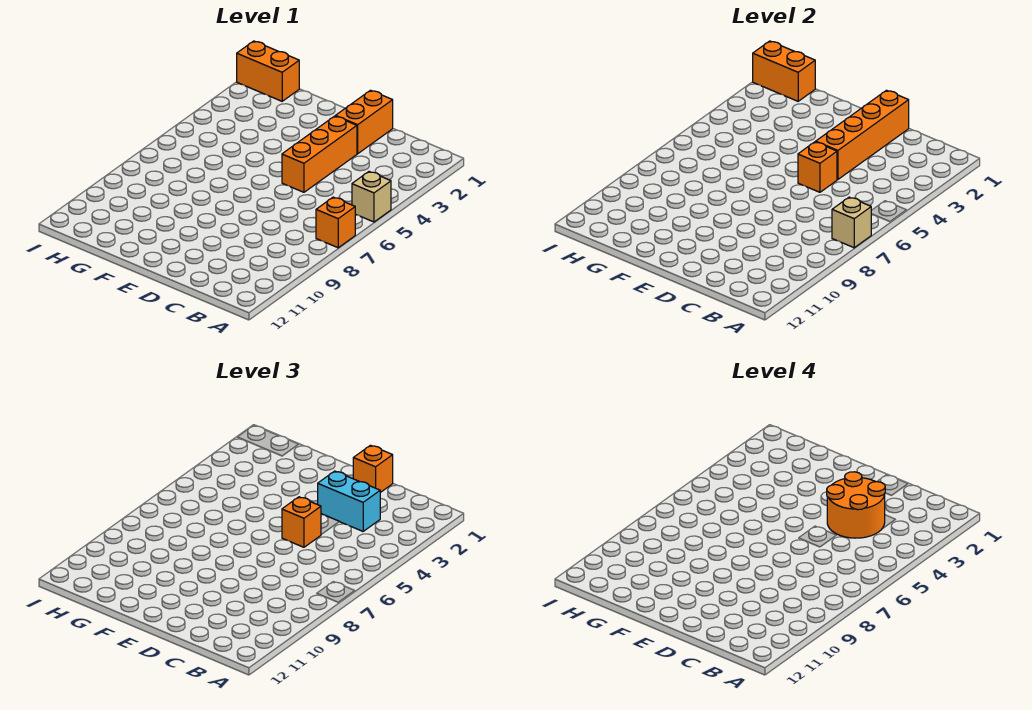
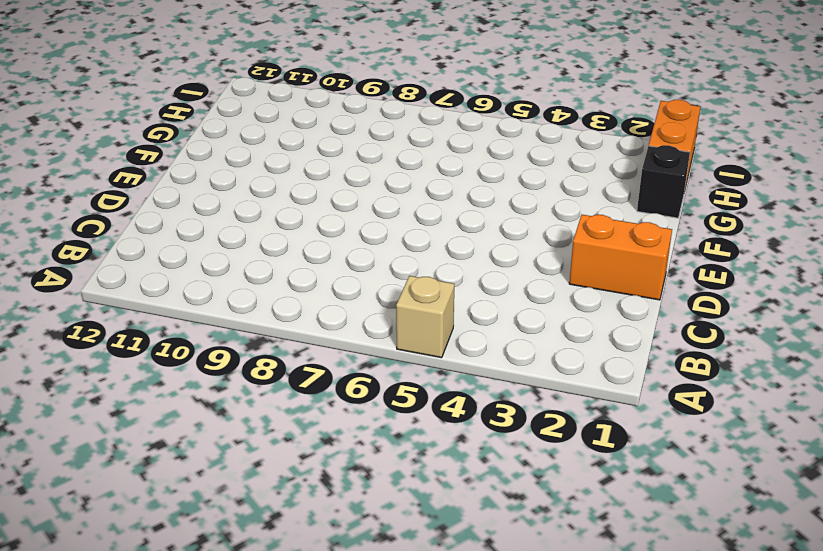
black 1x1 brick [637,145,690,218] -> none
none -> orange 1x1 brick [316,197,356,248]
none -> orange 1x3 brick [282,116,357,192]
none -> tan 1x1 brick [832,197,871,248]

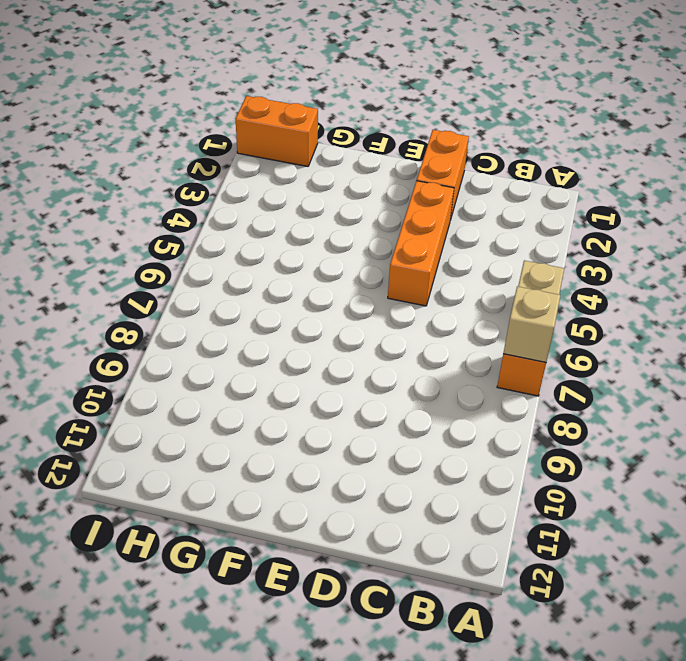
none -> orange 1x4 brick [816,90,909,180]
none -> orange 1x1 brick [798,142,837,192]
none -> orange 1x2 brick [753,41,815,101]

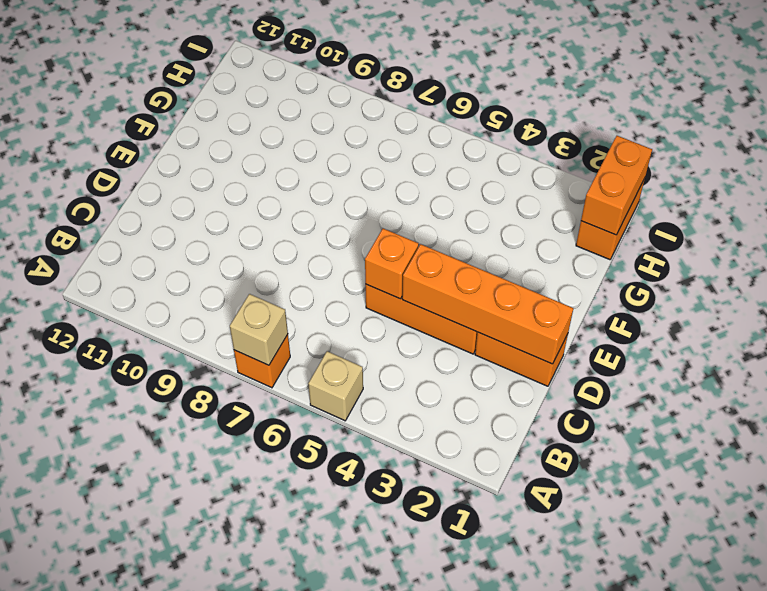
none -> cyan 1x2 brick [318,471,380,531]
none -> orange 1x1 brick [353,445,393,493]
none -> orange 1x1 brick [282,497,321,547]

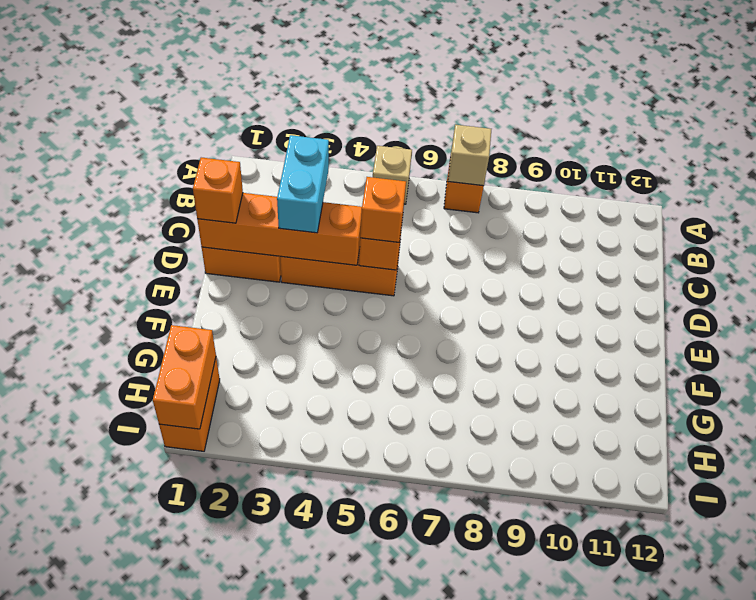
none -> orange 2x2 round brick [827,472,885,538]

